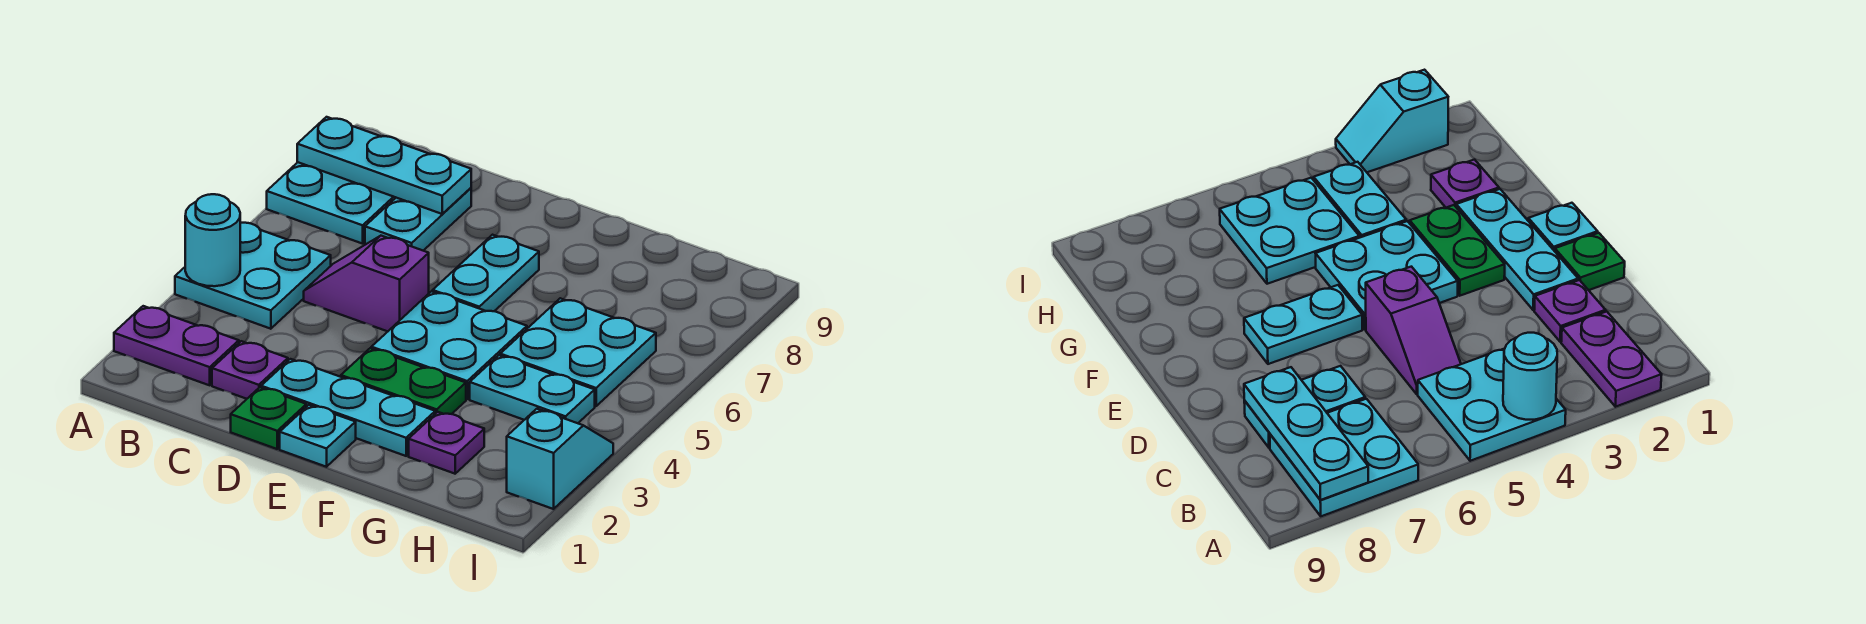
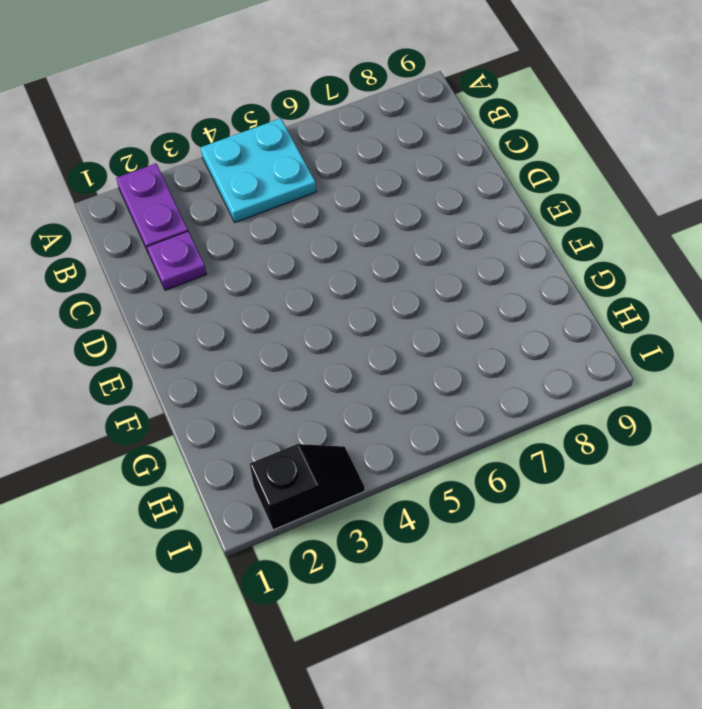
black 1x2 slope [250,444,365,530] -> cyan 1x2 slope [507,409,613,509]
none -> cyan 2x2 plate [267,162,396,244]
none -> purple 1x2 slope [304,236,429,331]
none -> cyan 1x2 plate [365,188,471,251]

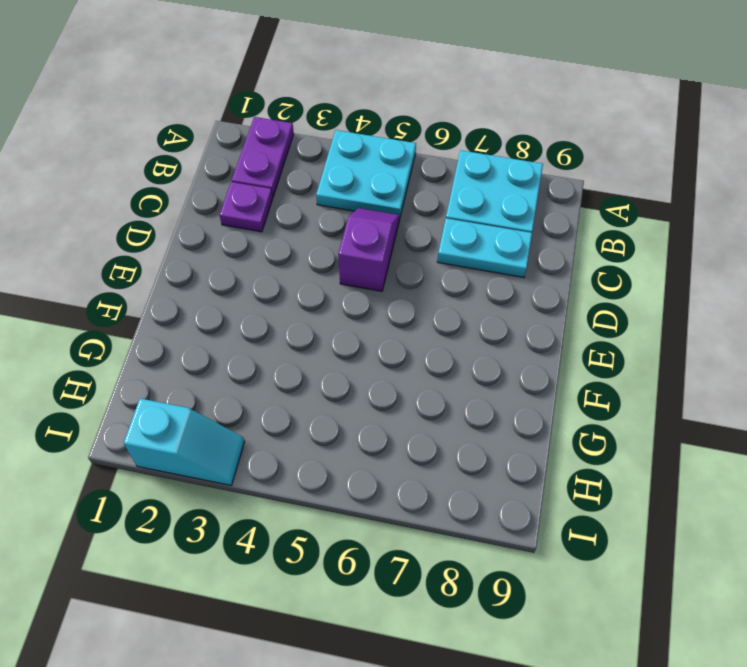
none -> green 1x1 plate [231,387,306,449]
none -> cyan 1x3 plate [261,359,435,456]
none -> cyan 1x1 plate [280,405,356,467]

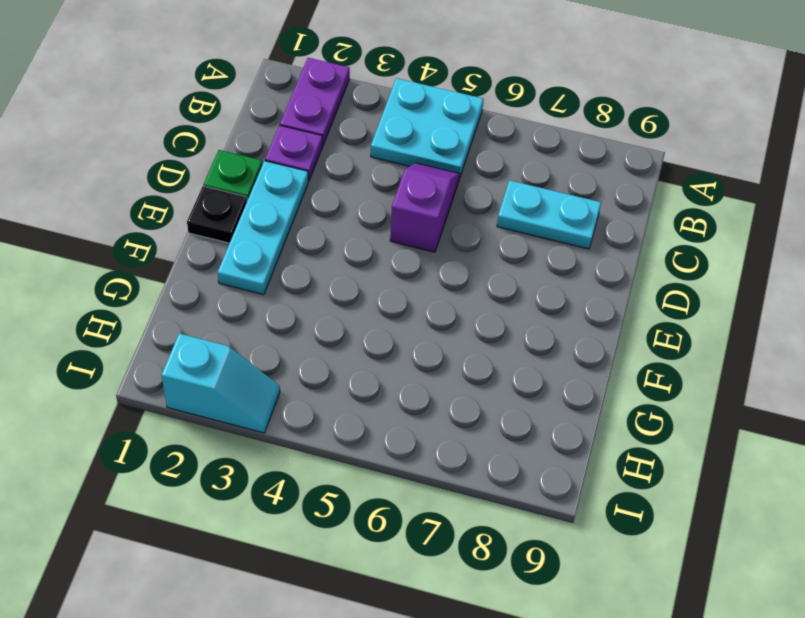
black 1x1 plate [187,186,247,243] -> cyan 1x1 plate [280,405,356,467]
none -> cyan 2x2 plate [267,162,396,244]
none -> green 1x2 plate [341,348,466,414]
none -> cyan 2x2 plate [371,291,527,399]

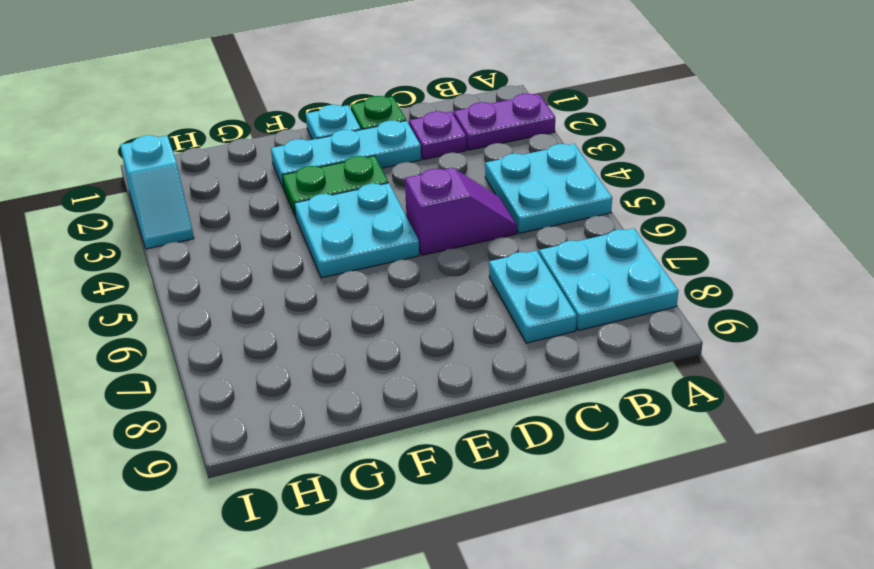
none -> cyan 1x2 plate [433,235,539,311]
none -> purple 1x1 plate [409,412,484,474]
none -> cyan 1x2 plate [470,355,595,423]

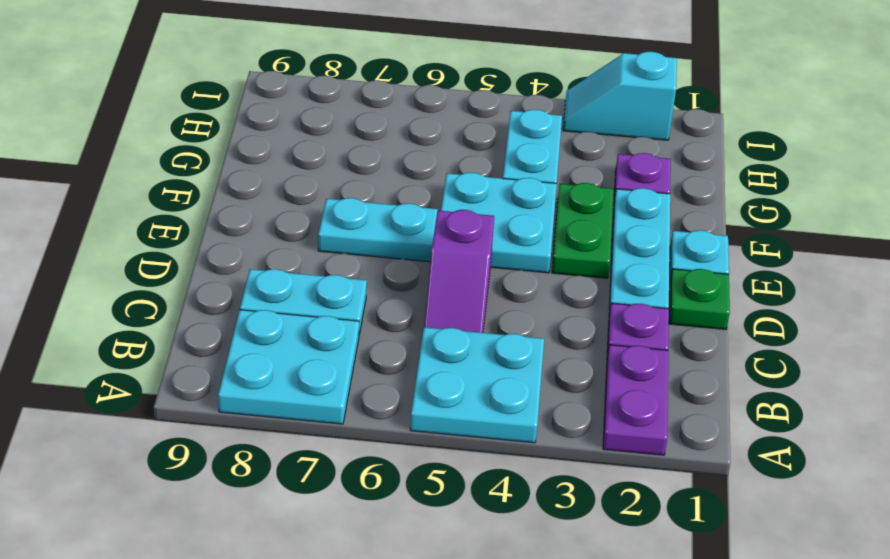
none -> cyan 2x2 plate [500,298,656,406]
none -> cyan 1x1 round brick [185,194,240,286]
none -> cyan 1x3 plate [297,117,471,214]

